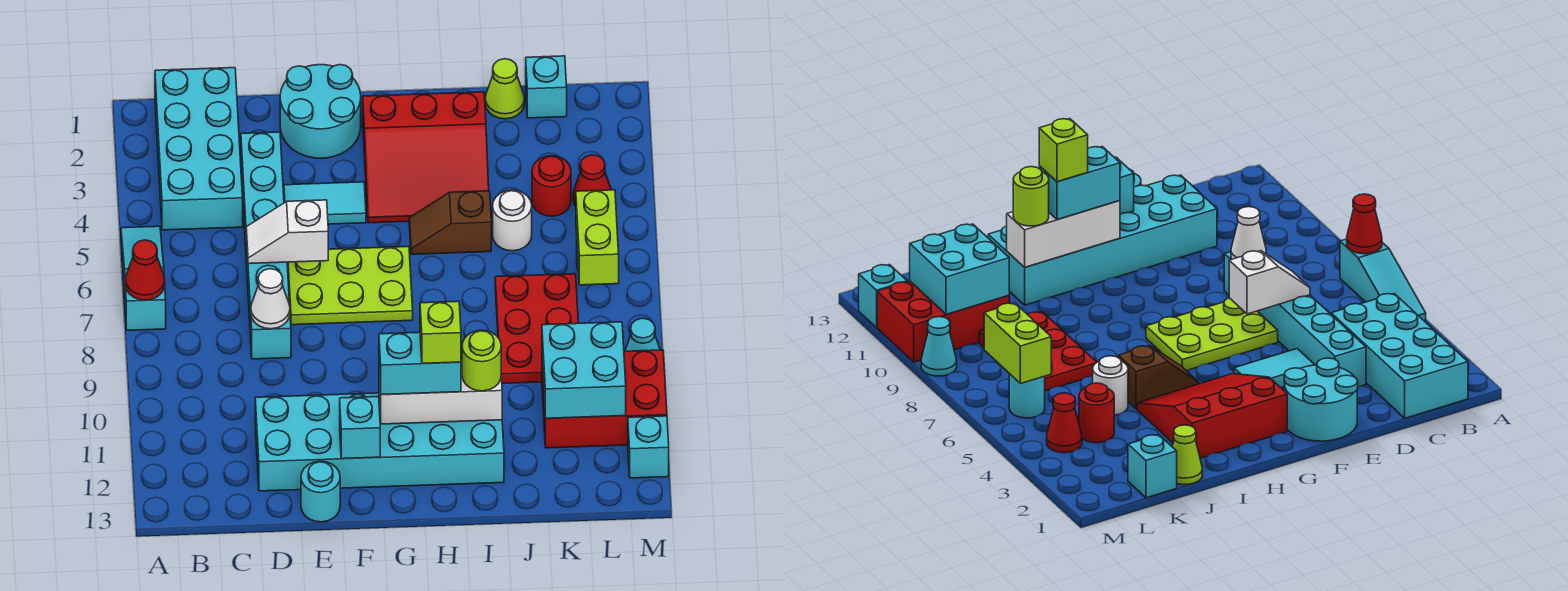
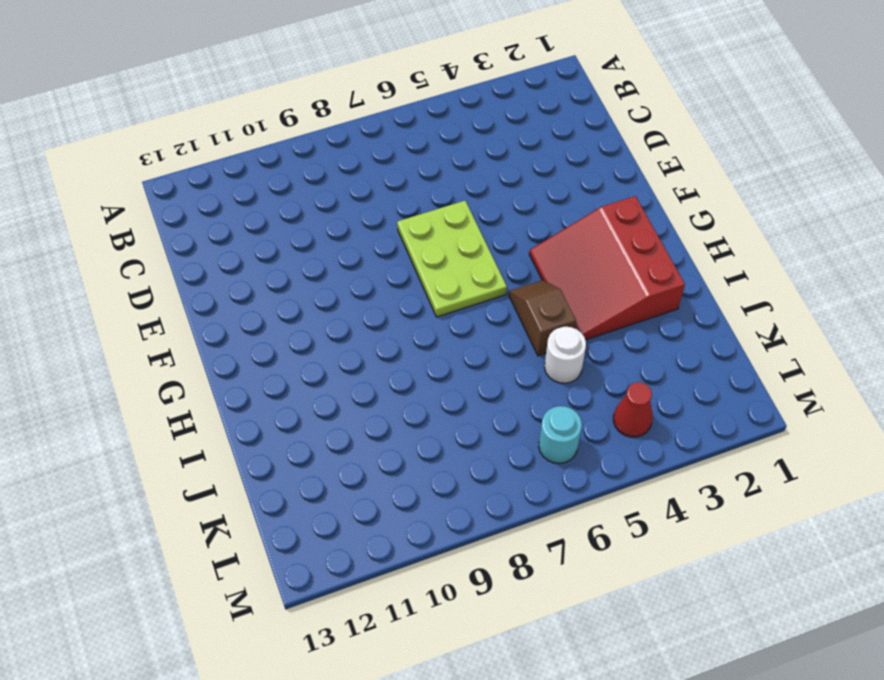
none -> cyan 1x3 slope [121,226,166,330]
none -> cyan 2x4 brick [155,68,243,230]
none -> cyan 1x6 brick [241,132,291,359]
none -> cyan 2x6 brick [255,393,504,491]

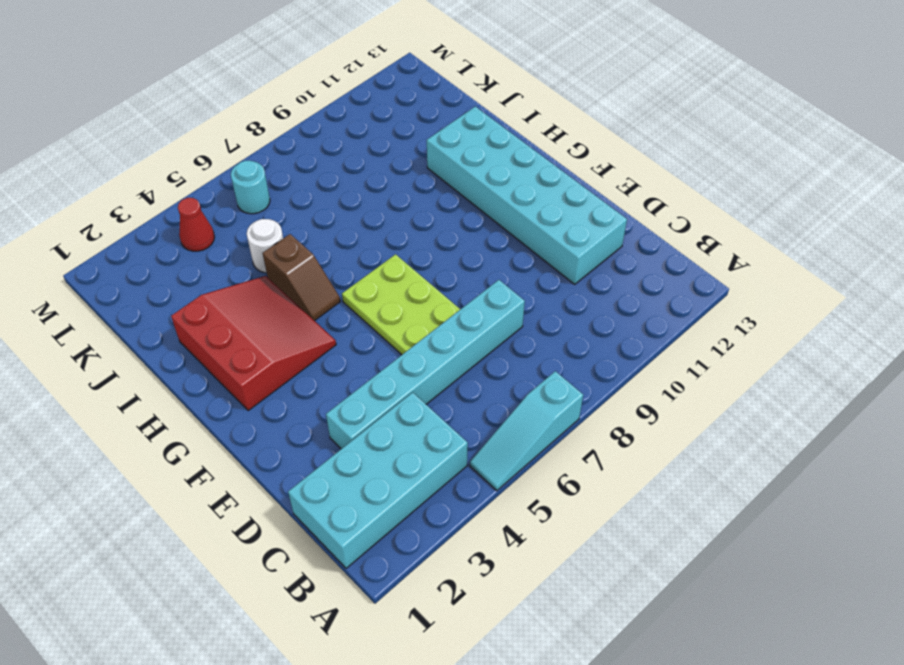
none -> cyan 2x2 round brick [280,65,361,158]
none -> cyan 1x2 tile [284,182,366,224]
none -> cyan 1x1 round brick [301,461,340,522]
none -> lime 1x1 cone [485,59,525,119]

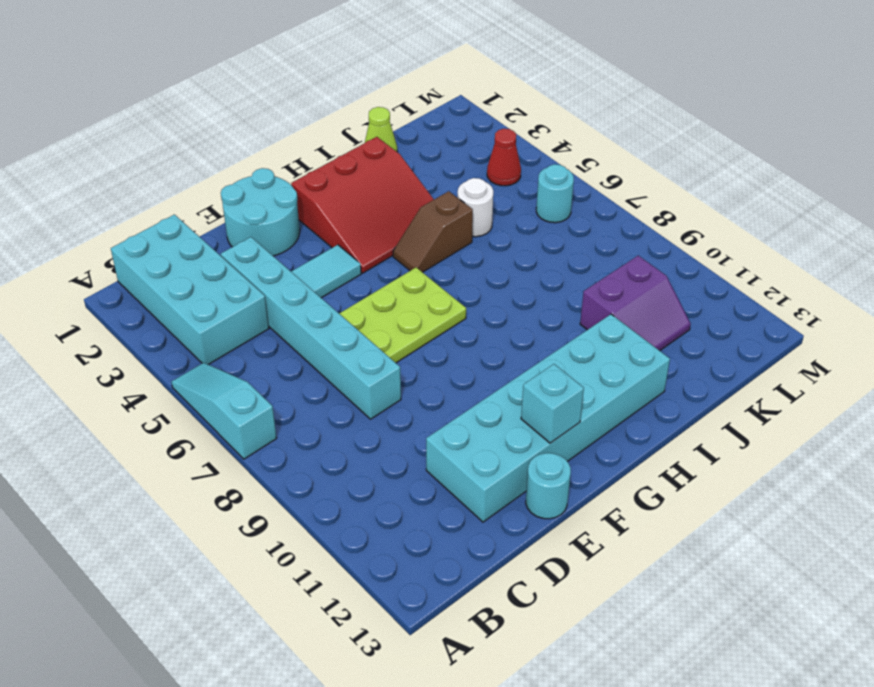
purple 2x2 slope [580,256,691,351] -> red 2x3 brick [542,350,667,448]
none -> red 2x3 plate [495,274,578,383]
none -> cyan 1x1 brick [526,56,567,118]
none -> red 1x1 round brick [532,156,571,216]
none -> cyan 1x1 cone [625,318,660,351]

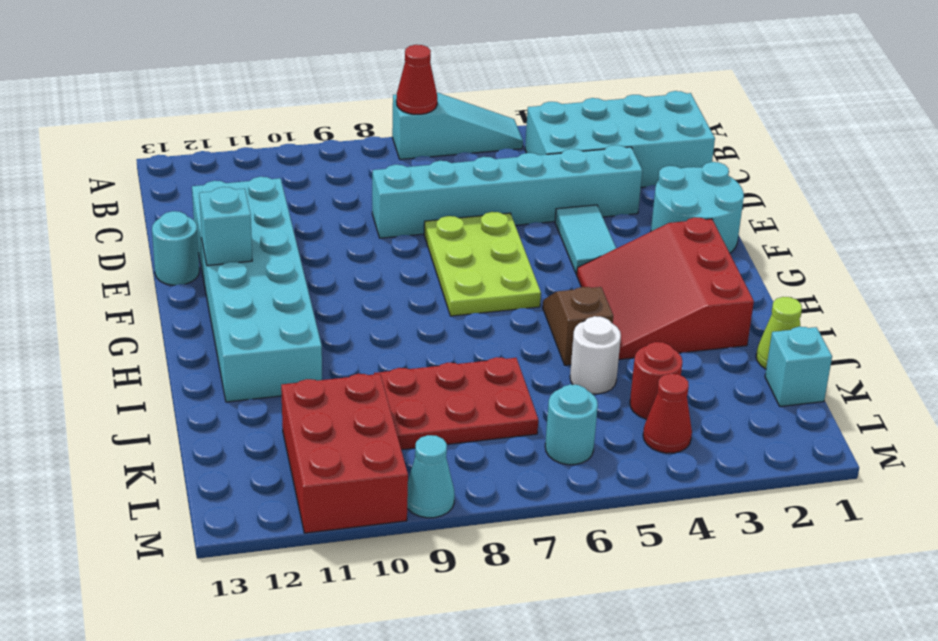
none -> cyan 1x1 brick [628,416,669,478]
none -> white 1x2 slope [246,200,328,264]
none -> white 1x1 cone [251,269,290,329]
none -> white 1x3 brick [379,361,502,424]

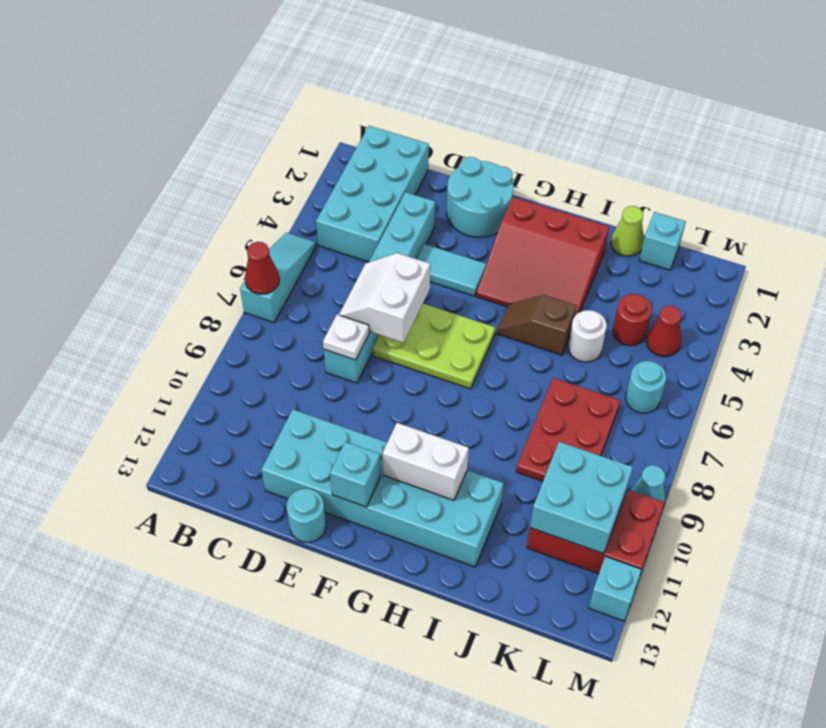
white 2x2 slope [339,253,430,343] -> white 1x2 slope [246,200,328,264]
white 1x1 plate [323,315,369,360] -> white 1x1 cone [251,269,290,329]
white 1x2 brick [383,423,469,500] -> white 1x3 brick [379,361,502,424]
none -> lime 1x2 brick [576,190,619,285]
none -> cyan 1x2 brick [379,332,461,395]
none -> lime 1x1 round brick [462,330,501,391]
none -> lime 1x1 brick [420,301,461,363]

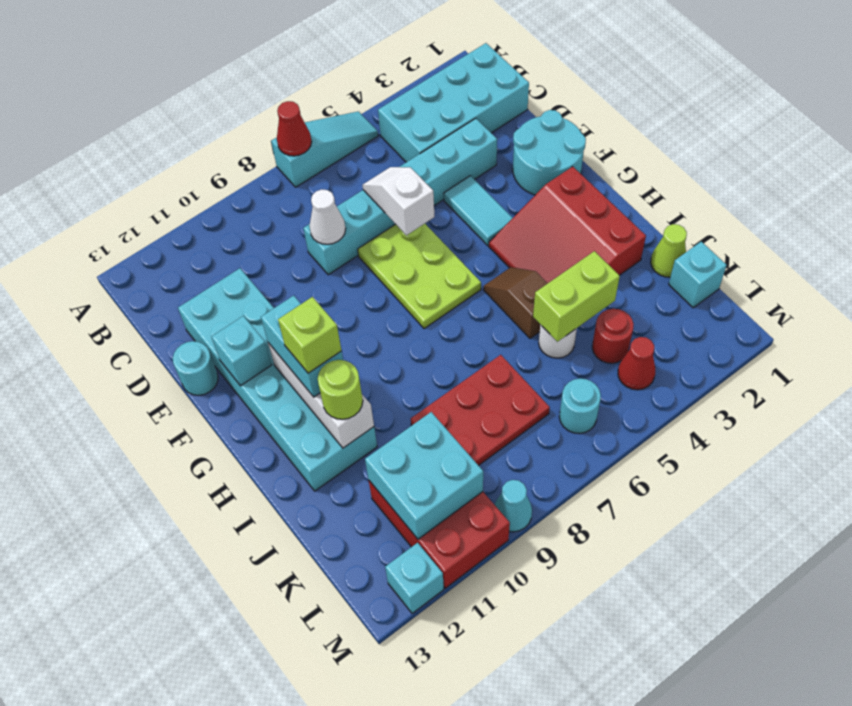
lime 1x2 brick [533,251,620,342] -> lime 1x2 brick moved to [576,190,619,285]

